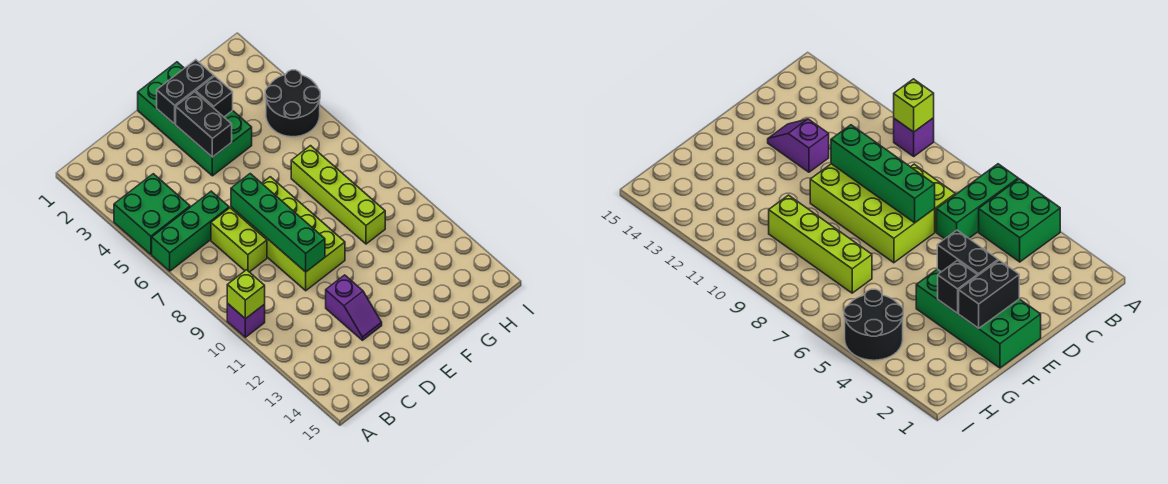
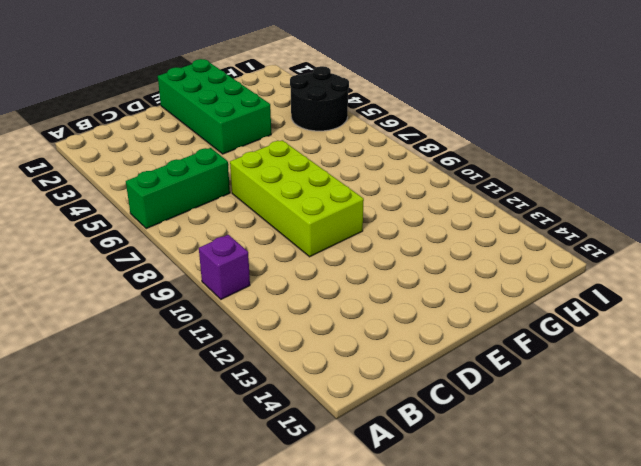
none -> green 2x2 brick [114,174,190,254]
none -> lime 1x2 brick [211,208,267,272]
none -> purple 1x2 slope [326,275,382,340]

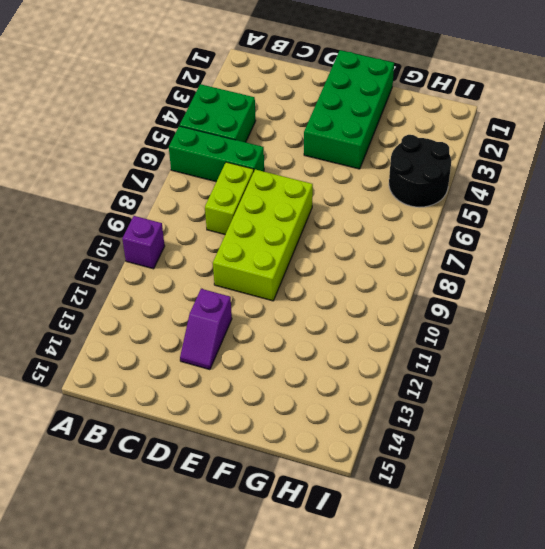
none -> lime 1x4 brick [291,146,385,244]
none -> lime 1x1 brick [227,270,265,319]
none -> green 1x4 brick [231,174,325,272]

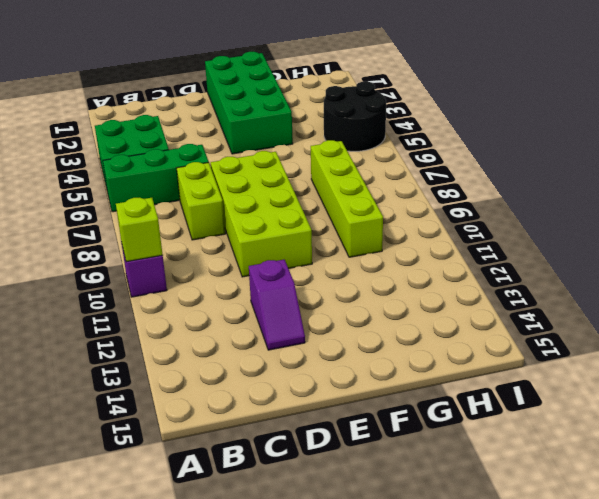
none -> green 1x4 brick [231,174,325,272]
none -> black 1x2 brick [157,60,214,124]
none -> black 1x2 brick [176,92,232,157]

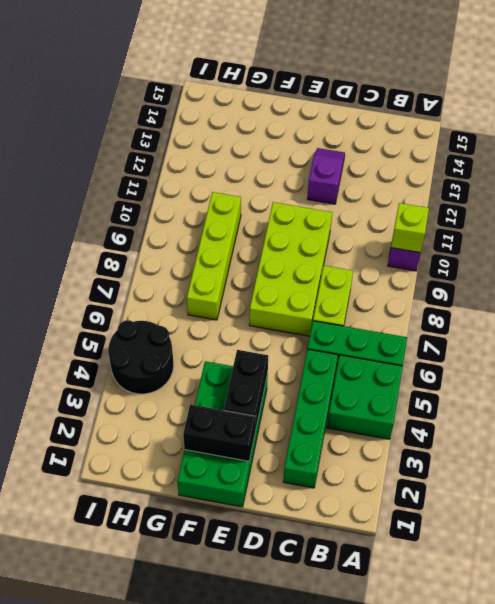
green 1x4 brick [283,349,338,488] -> green 1x4 brick moved to [231,174,325,272]
none -> black 1x1 brick [196,76,233,117]

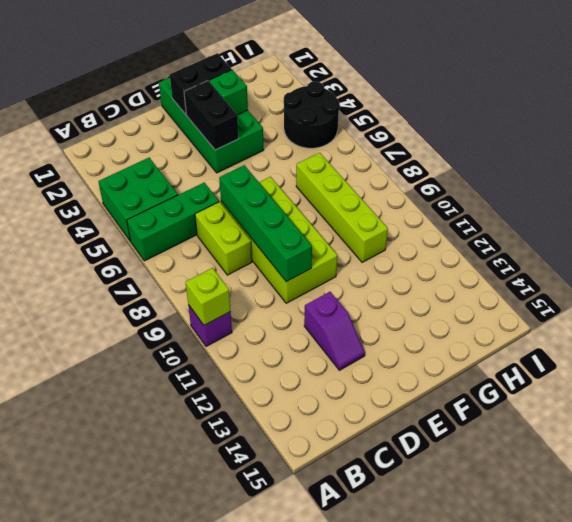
green 1x1 brick [209,70,248,115] -> black 1x1 brick [196,76,233,117]

